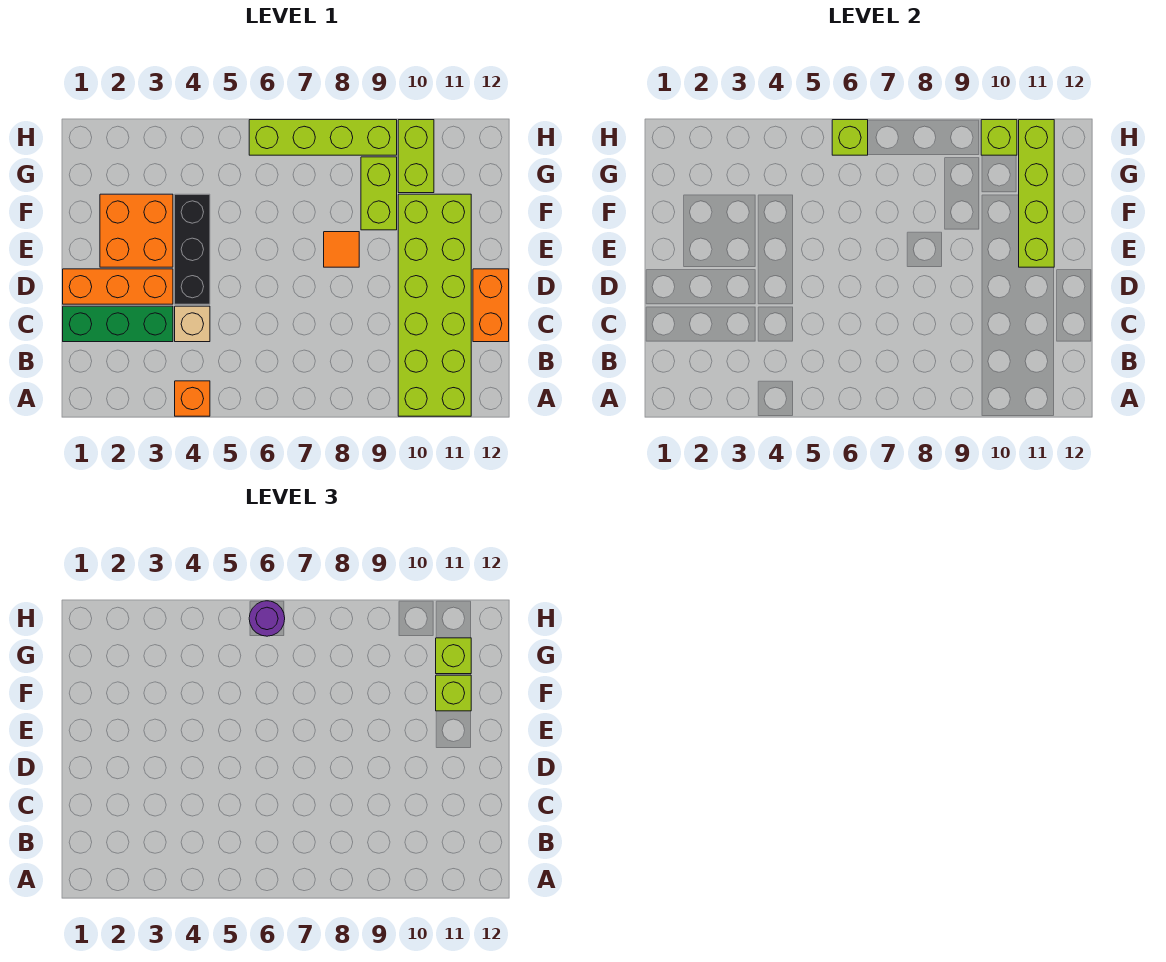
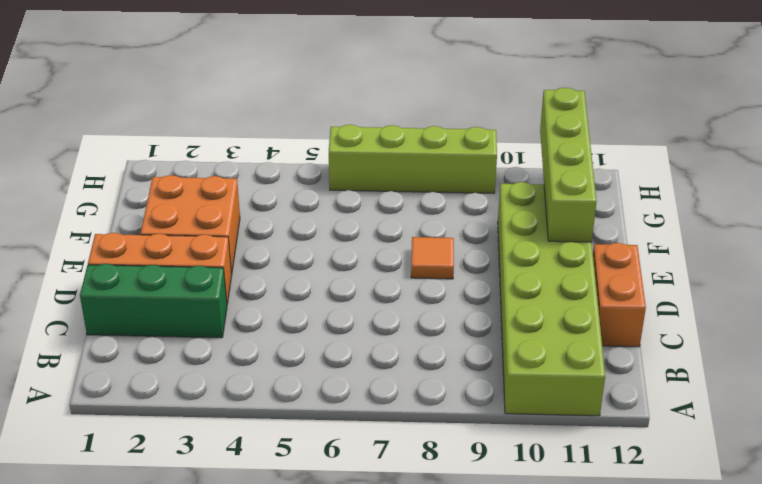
none -> orange 1x1 brick [175,381,210,416]
none -> tan 1x1 brick [175,306,210,342]
none -> black 1x3 brick [175,194,210,304]

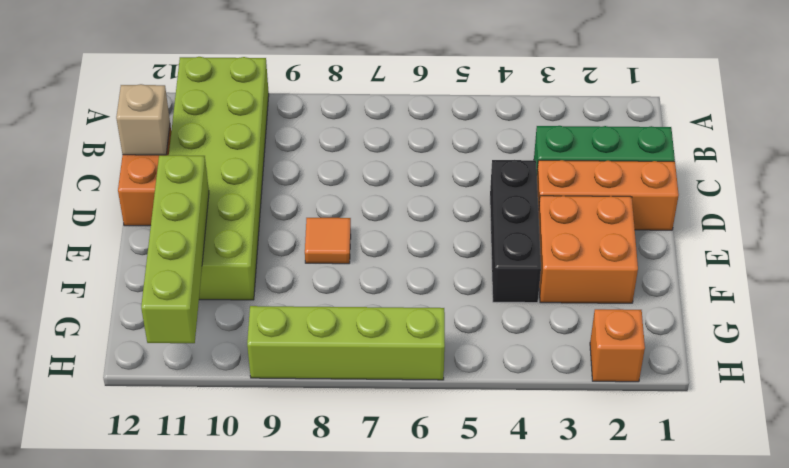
tan 1x1 brick [116,84,170,155] -> tan 1x1 brick moved to [175,306,210,342]
orange 1x1 brick [590,309,645,382] -> orange 1x1 brick moved to [175,381,210,416]
none -> lime 1x2 brick [361,157,397,230]
none -> lime 1x2 brick [398,120,434,193]
none -> lime 1x1 brick [832,120,868,155]

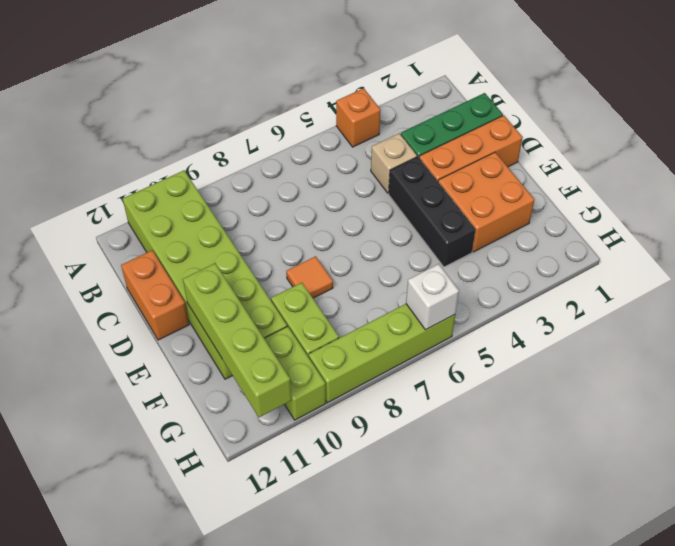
white 1x1 brick [406,264,459,330] -> lime 1x1 brick [832,120,868,155]
none -> lime 1x1 brick [981,120,1017,155]
none -> lime 1x1 brick [436,675,471,711]
none -> lime 1x1 brick [436,638,471,674]

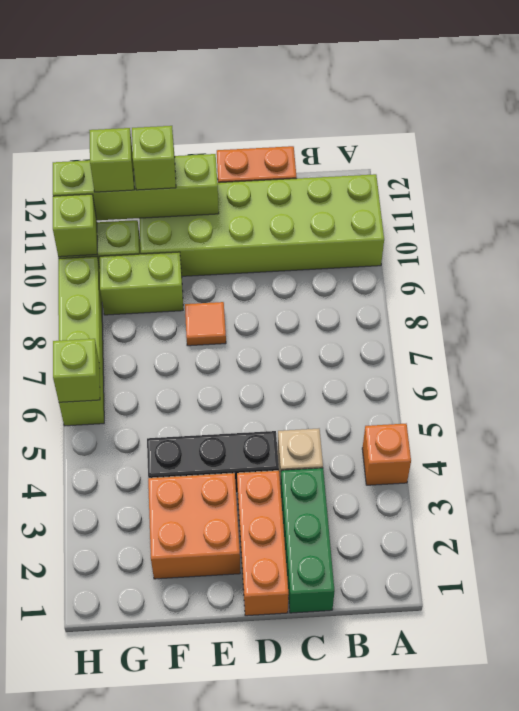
none -> purple 1x1 round brick [249,601,285,636]

